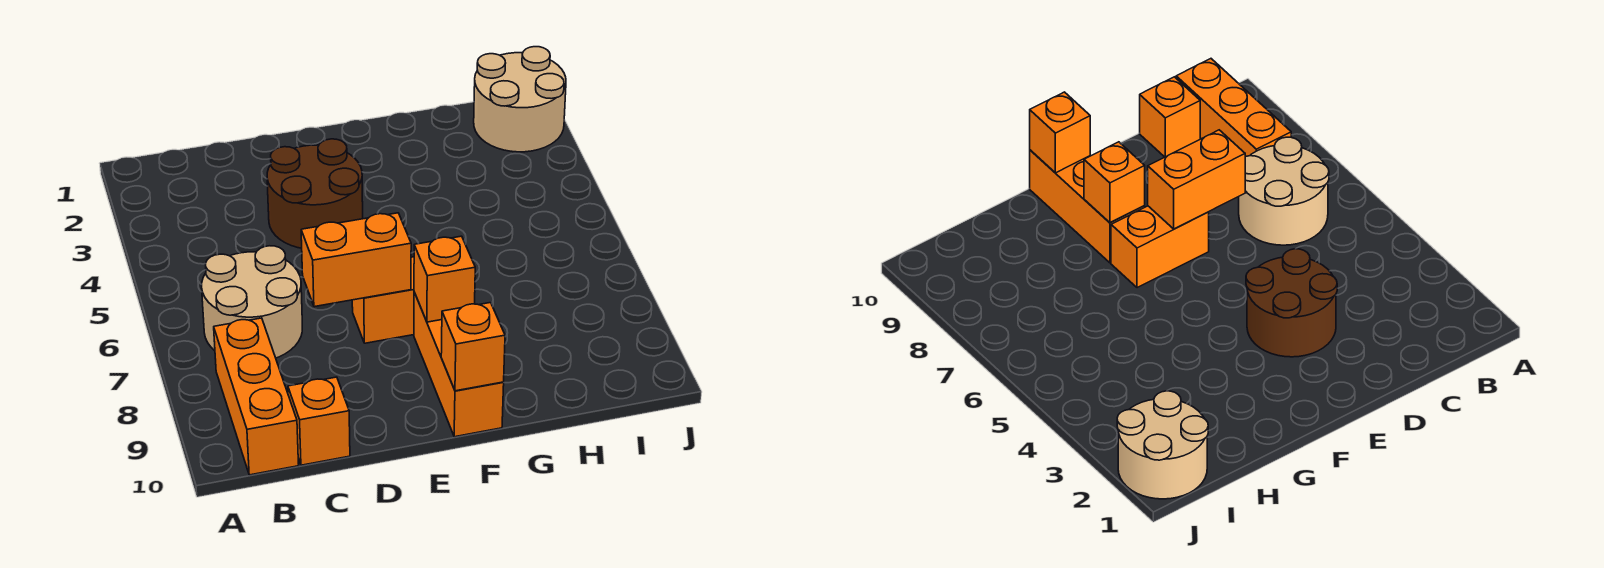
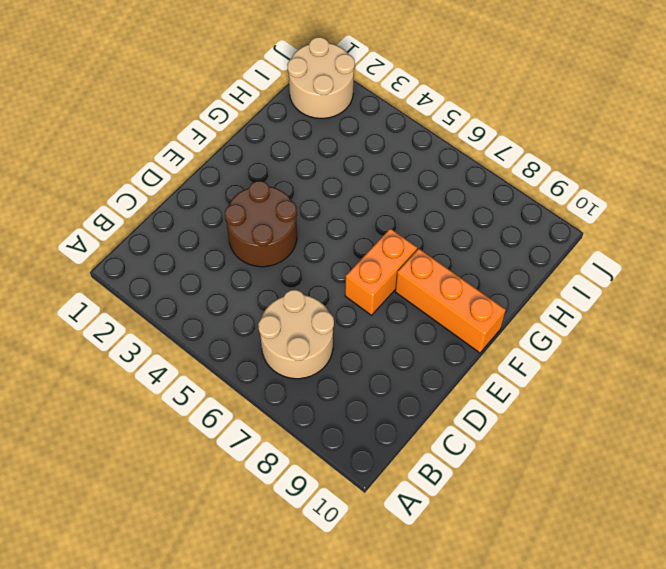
none -> orange 1x3 brick [214,318,299,475]
none -> orange 1x1 brick [288,377,350,465]

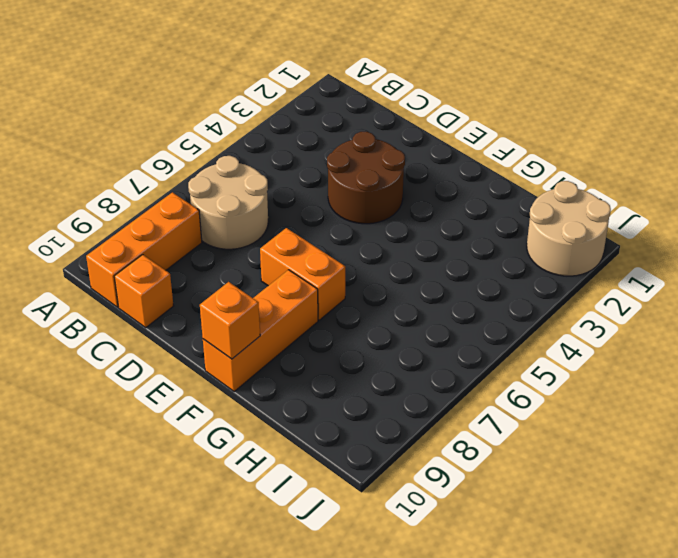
none -> orange 1x2 brick [301,213,411,307]
none -> orange 1x1 brick [414,236,475,322]

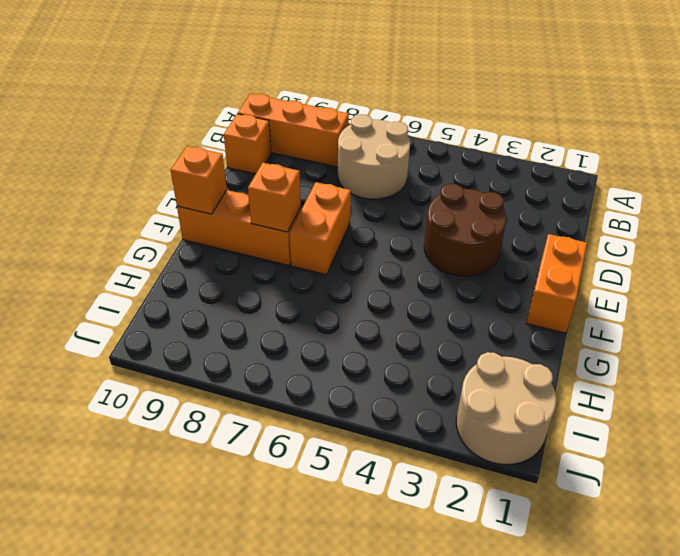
orange 1x2 brick [527,234,587,333] -> orange 1x2 brick moved to [301,213,411,307]

